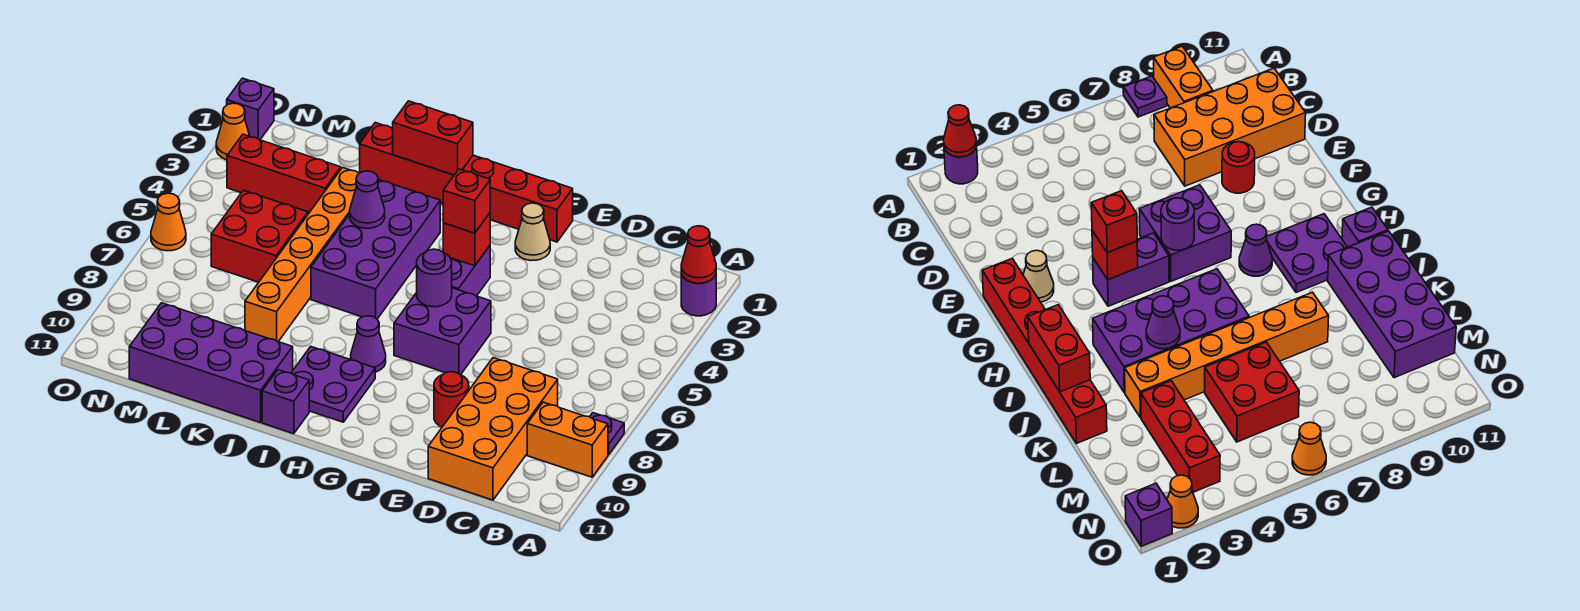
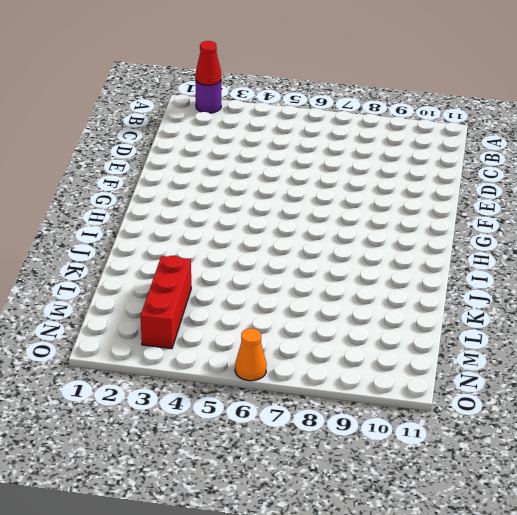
none -> purple 1x1 plate [590,413,624,455]
none -> orange 1x2 brick [527,402,608,477]
none -> orange 2x4 brick [428,358,558,500]

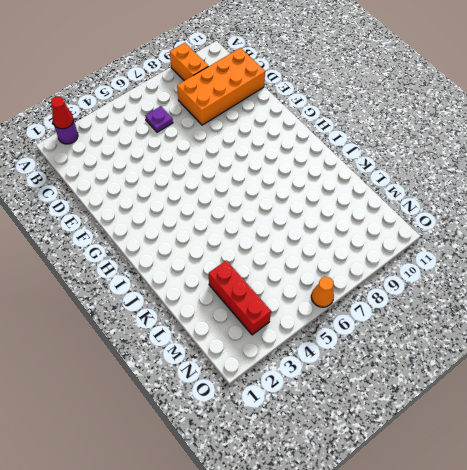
purple 1x1 plate [145,106,173,132] -> purple 1x1 plate moved to [590,413,624,455]
none -> red 1x1 round brick [434,372,469,427]
none -> red 1x6 brick [360,123,573,242]
none -> tan 1x1 cone [515,203,550,261]

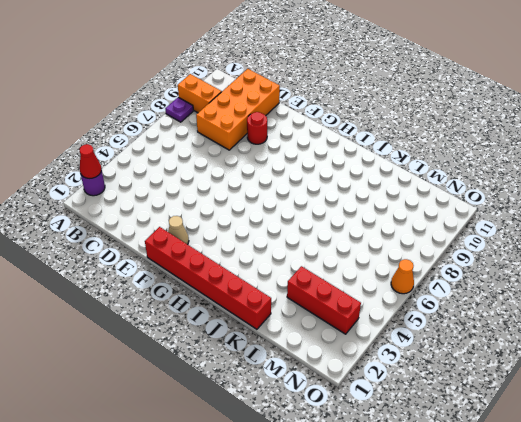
none -> purple 2x2 brick [394,288,491,375]
none -> purple 1x2 brick [450,246,490,296]
none -> purple 1x1 cone [351,316,386,372]

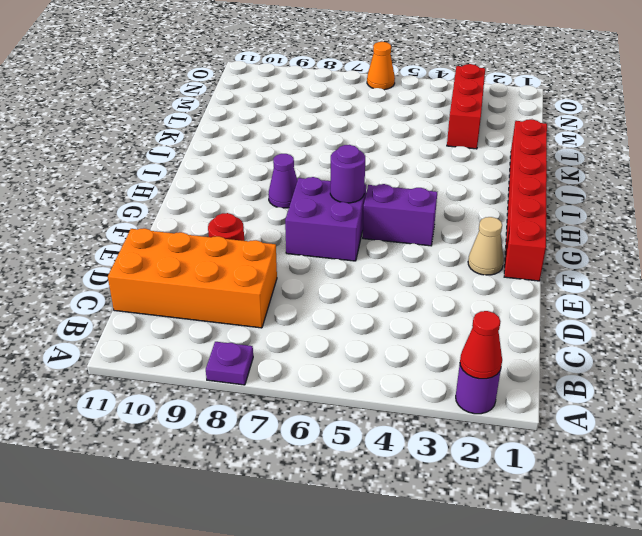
none -> orange 1x2 brick [527,402,608,477]
none -> purple 2x2 plate [292,347,375,422]
none -> purple 2x4 brick [311,179,440,319]

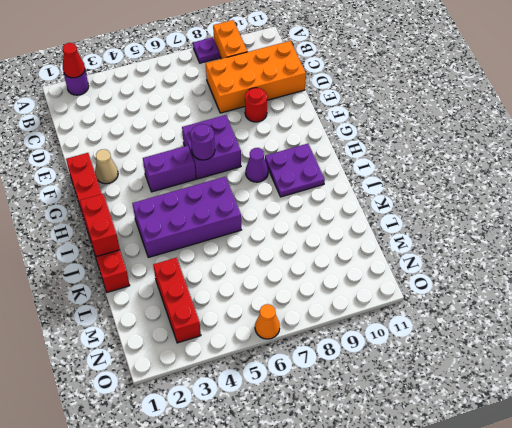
none -> purple 1x1 brick [262,370,309,434]
none -> purple 2x4 brick [129,303,293,423]
none -> orange 1x6 brick [245,168,359,342]

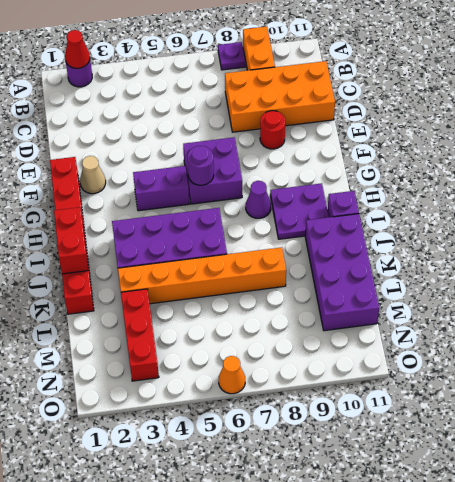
none -> red 2x2 brick [211,190,308,282]
none -> purple 1x1 brick [227,78,274,140]
none -> orange 1x1 cone [216,103,250,160]

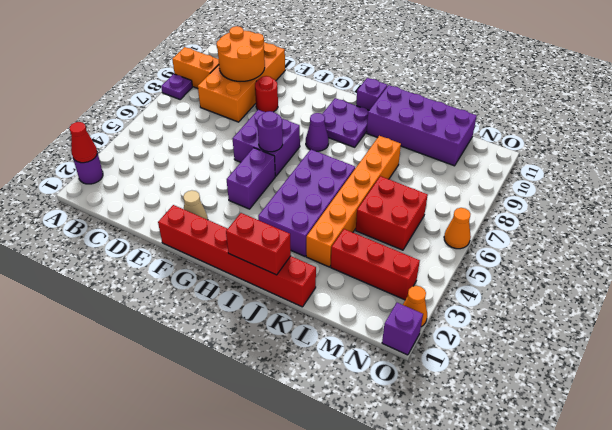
orange 2x2 round brick [216,26,265,81] -> none
none -> red 1x1 brick [443,213,490,266]
none -> purple 1x1 cone [350,171,385,228]
none -> red 1x1 brick [443,169,490,233]

